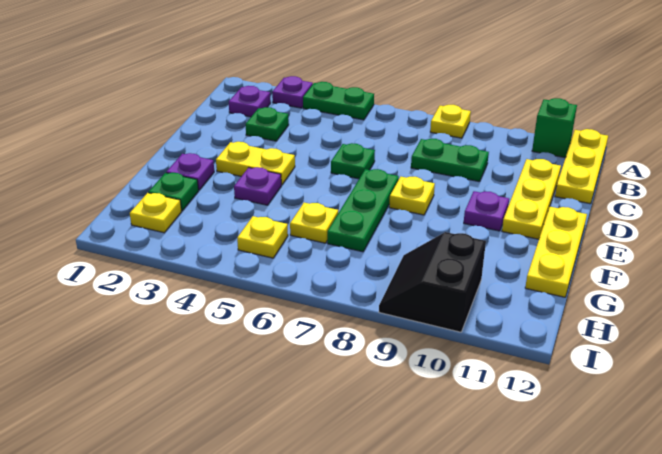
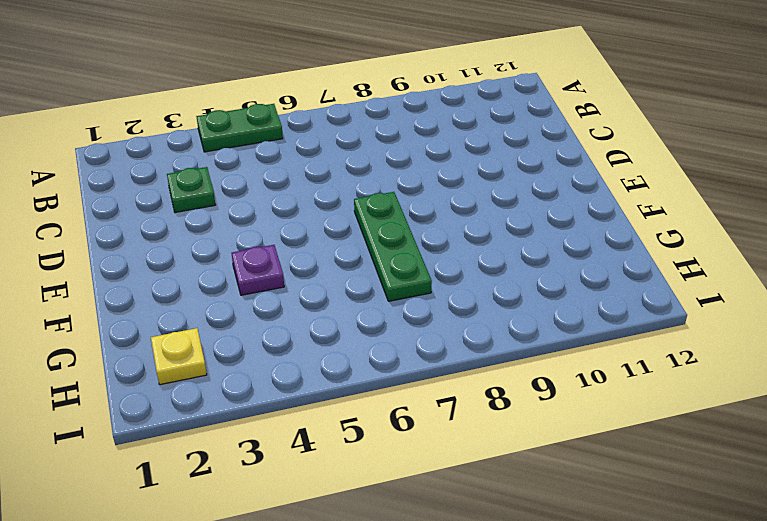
none -> purple 1x1 plate [272,76,313,108]
none -> yellow 1x1 plate [430,105,471,138]
none -> green 1x1 brick [532,98,577,158]

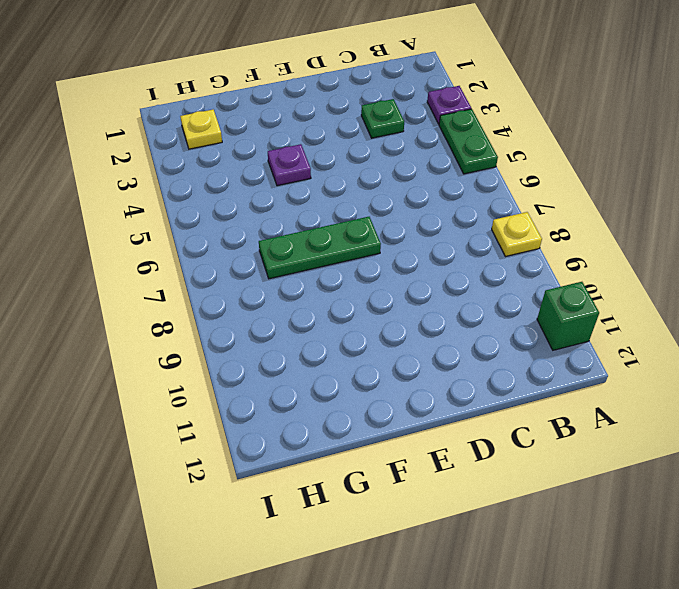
none -> yellow 1x3 plate [555,129,608,204]
none -> purple 1x1 plate [229,86,271,117]
none -> green 1x2 plate [411,139,489,182]

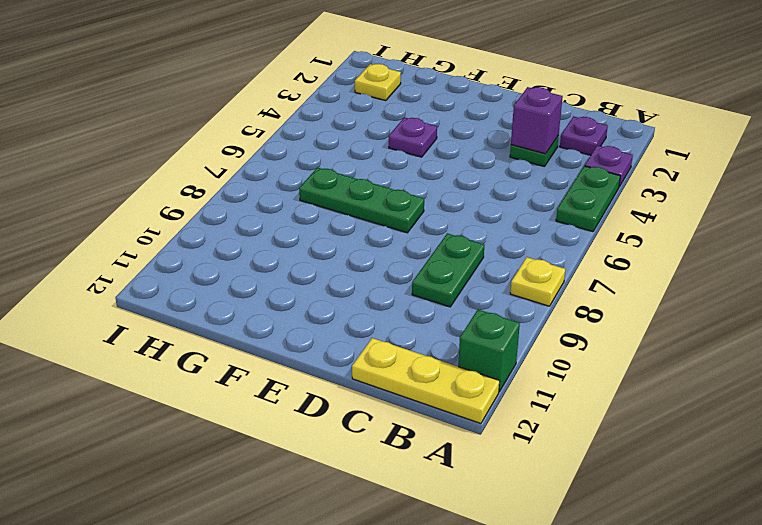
purple 1x1 brick [511,87,563,154] -> none
none -> yellow 1x3 plate [502,159,561,239]
none -> green 1x1 plate [331,143,375,179]
none -> yellow 1x2 plate [216,142,295,185]

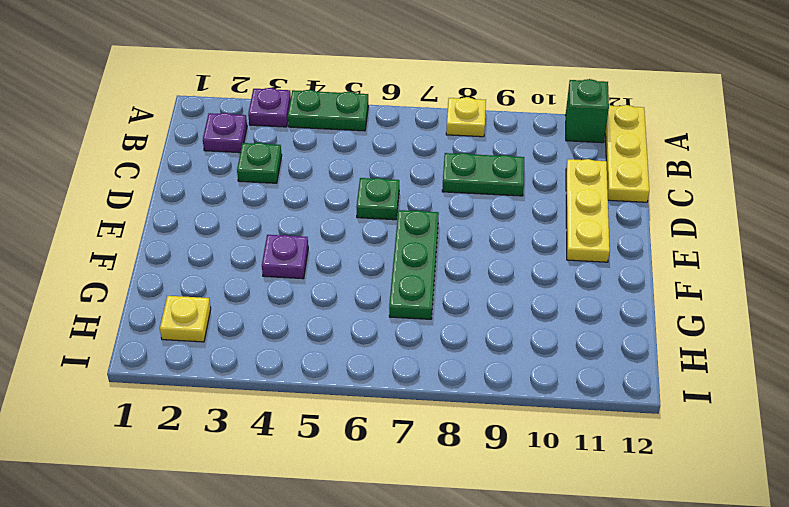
none -> yellow 1x2 plate [216,142,295,185]
none -> yellow 1x1 plate [389,177,435,215]
none -> purple 1x1 plate [464,191,509,231]

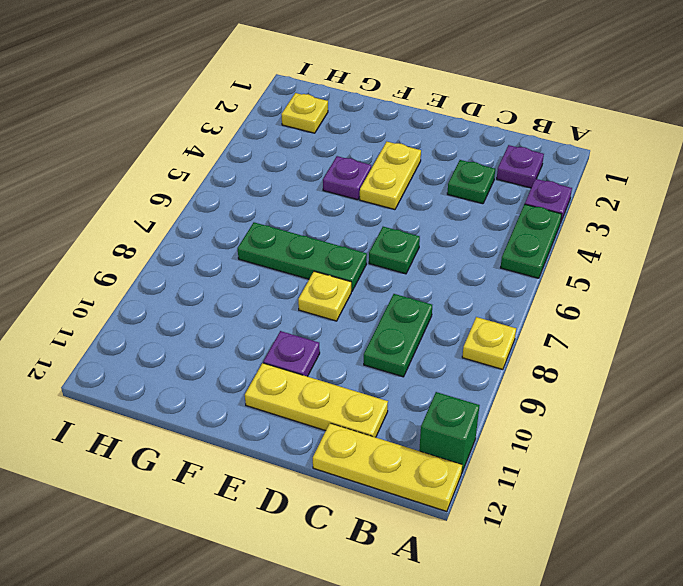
none -> yellow 1x3 plate [525,207,587,297]
none -> purple 1x1 plate [166,153,214,190]
none -> green 1x1 plate [149,173,198,211]

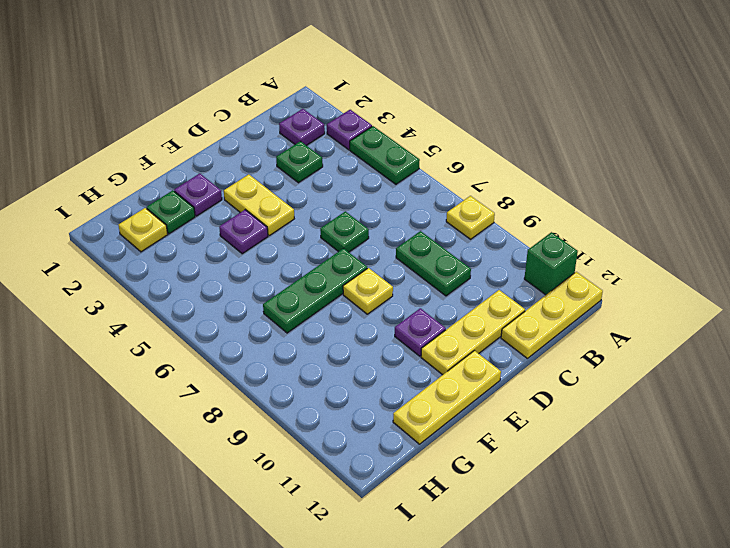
none -> yellow 1x1 plate [290,203,338,243]
none -> yellow 1x1 plate [237,216,288,258]
none -> black 2x2 slope [379,232,486,332]

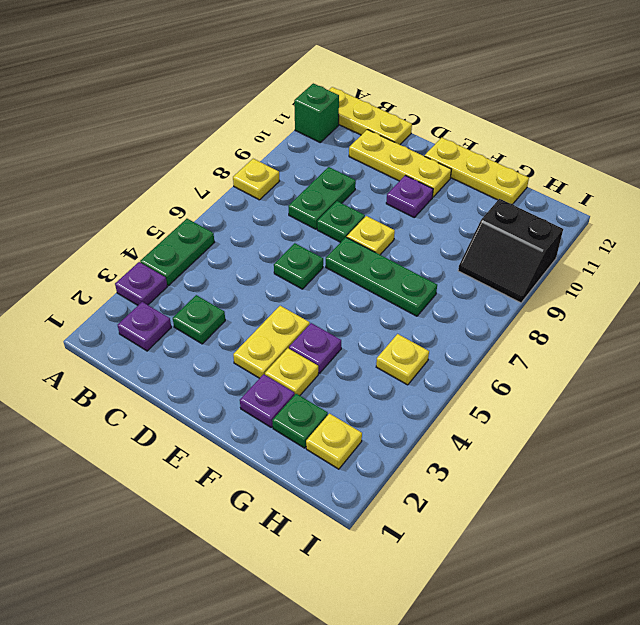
green 1x1 plate [317,201,365,242] -> none
yellow 1x1 plate [265,348,318,395] -> yellow 1x1 plate moved to [290,203,338,243]

